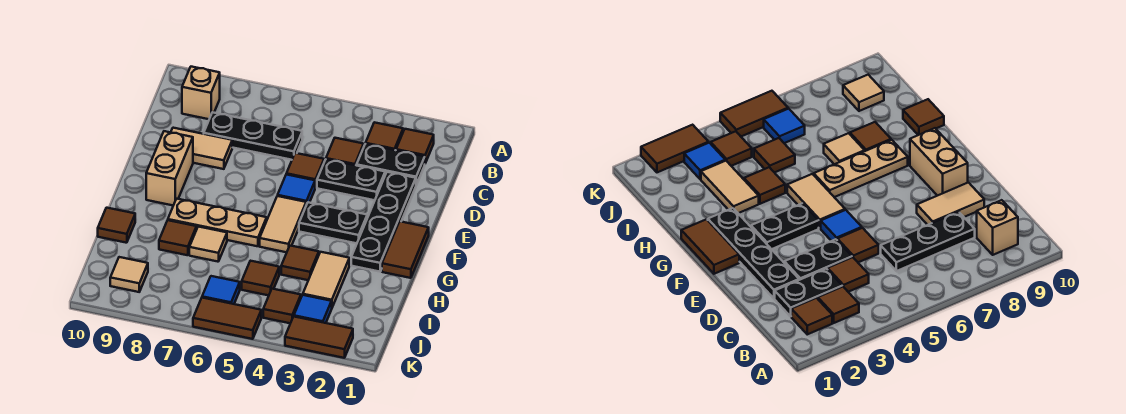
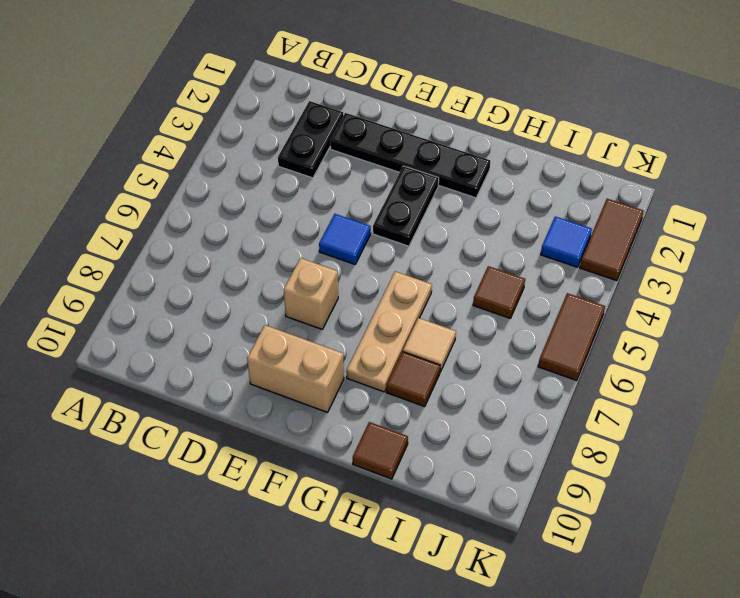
tan 1x1 brick [284,258,338,329] -> tan 1x1 brick moved to [182,67,220,119]
none -> brown 1x1 tile [396,129,434,163]
none -> brown 1x1 tile [366,122,403,150]
none -> brown 1x1 tile [326,138,364,165]

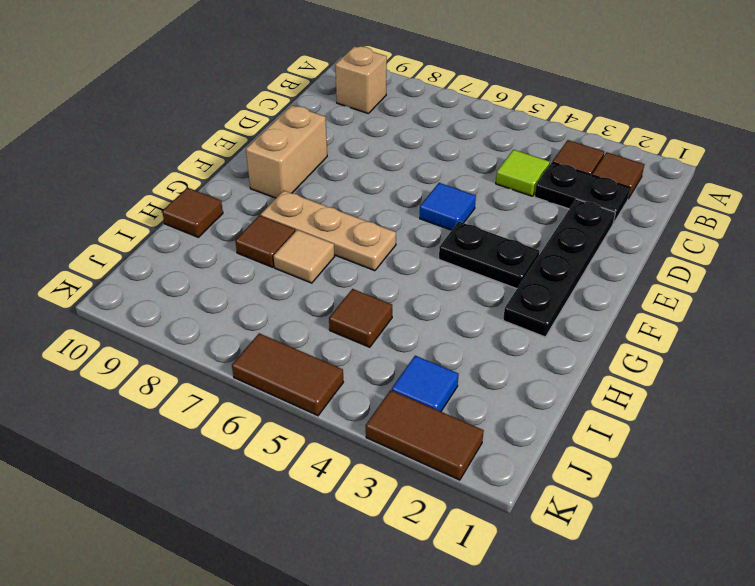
lime 1x1 tile [496,150,550,196] -> brown 1x1 tile [326,138,364,165]
none -> black 1x3 plate [204,112,302,160]
none -> black 1x2 plate [317,159,385,200]
none -> brown 1x1 tile [286,153,324,188]

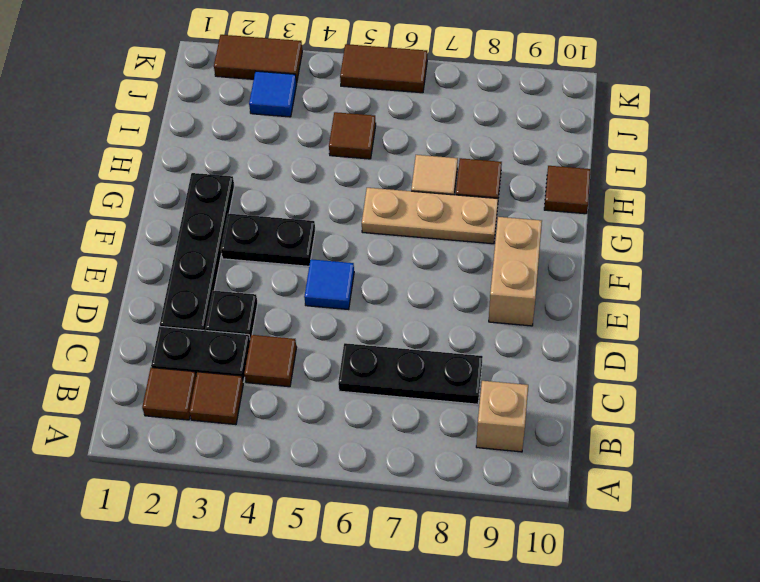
black 1x1 plate [206,291,258,339] -> black 1x2 plate [317,159,385,200]
none -> brown 1x1 tile [286,153,324,188]
none -> tan 1x2 tile [171,128,232,169]
none -> brown 1x2 tile [382,221,429,278]

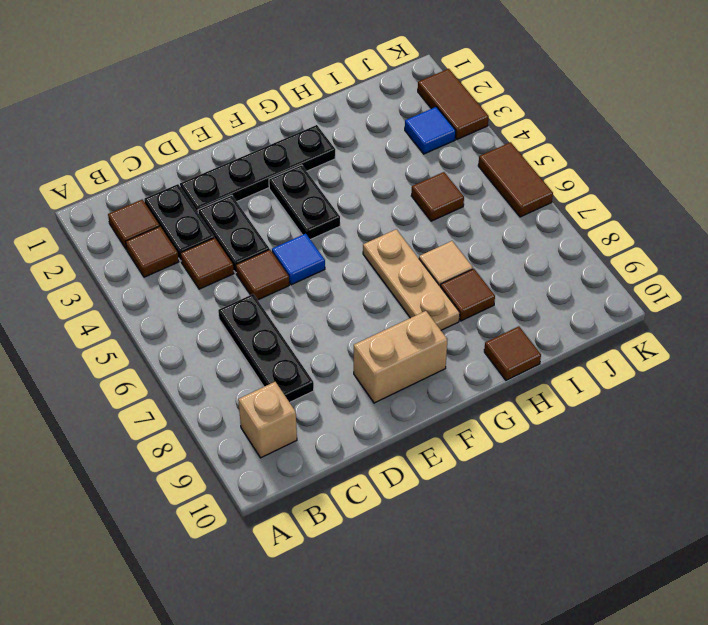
none -> tan 1x2 tile [171,128,232,169]
none -> brown 1x2 tile [382,221,429,278]
none -> tan 1x2 tile [260,196,306,252]

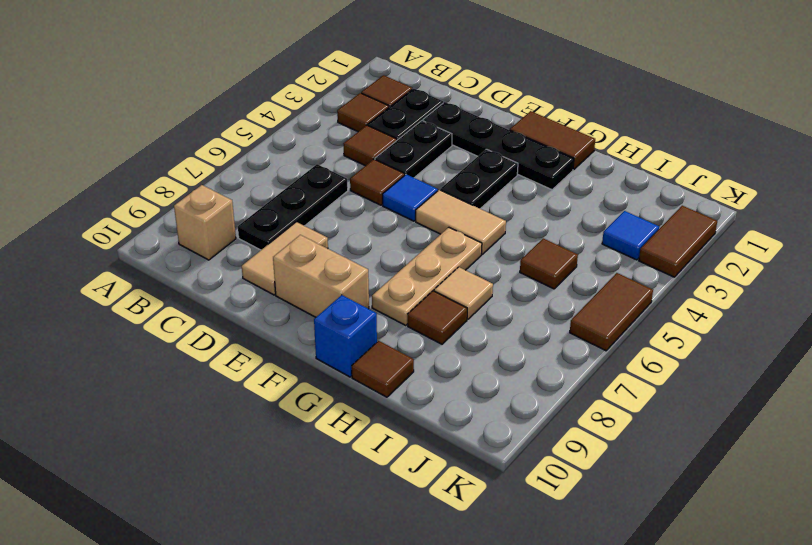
blue 1x1 brick [314,295,377,377] -> none
none -> tan 1x2 tile [303,252,349,307]
none -> brown 1x1 tile [281,246,319,280]
none -> brown 1x1 tile [263,289,301,323]

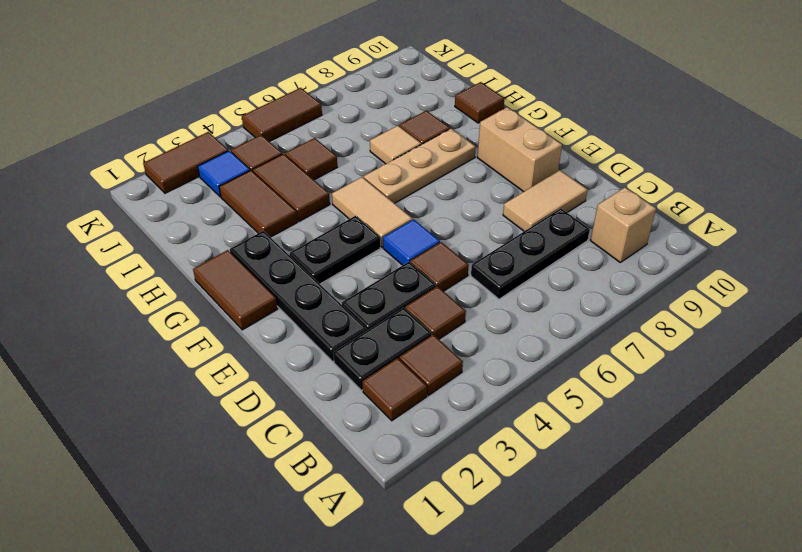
brown 1x2 tile [219,170,297,237] -> tan 1x2 tile [303,252,349,307]
brown 1x2 tile [253,154,330,221] -> brown 1x1 tile [281,246,319,280]
none -> blue 1x1 tile [202,276,240,304]
none -> tan 1x1 tile [110,257,148,292]

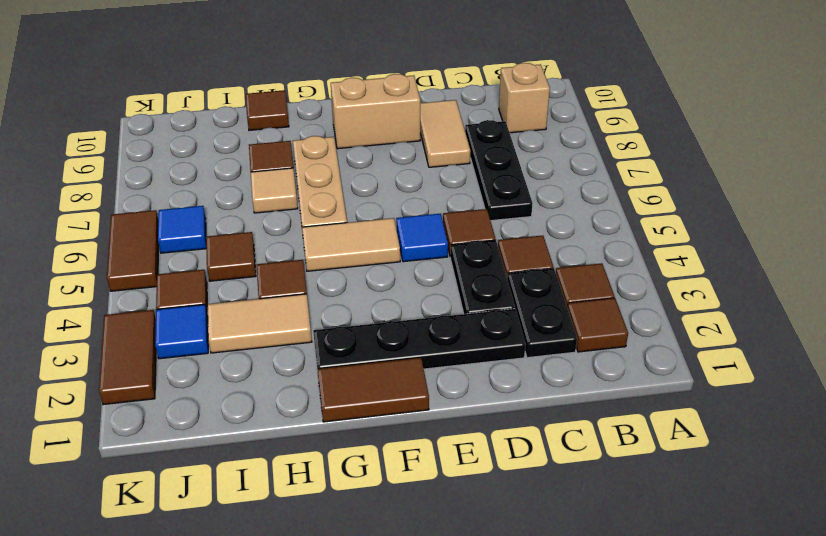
none -> black 1x2 plate [299,202,367,243]
none -> tan 1x1 tile [110,257,148,292]

